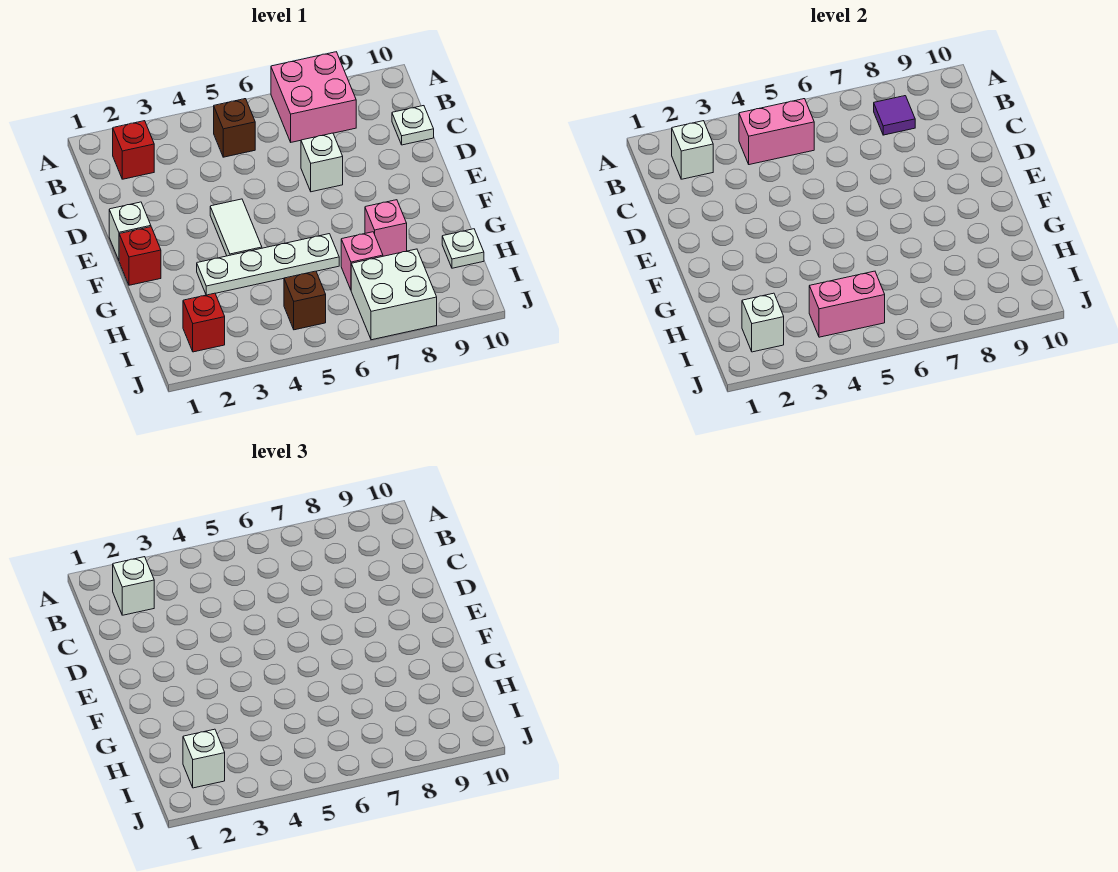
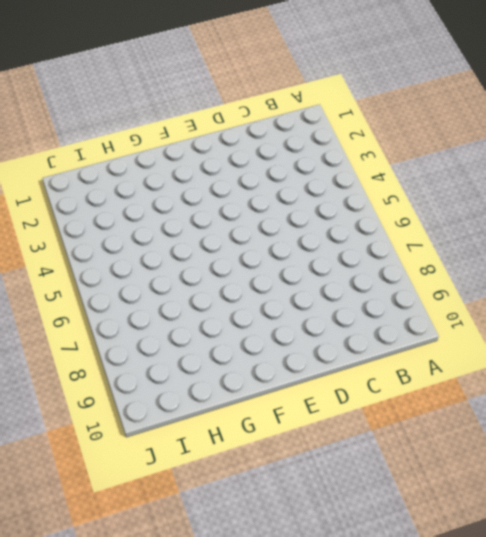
none -> pink 2x2 brick [271,52,356,142]
none -> red 1x1 brick [113,121,154,179]
none -> brown 1x1 brick [214,99,255,157]

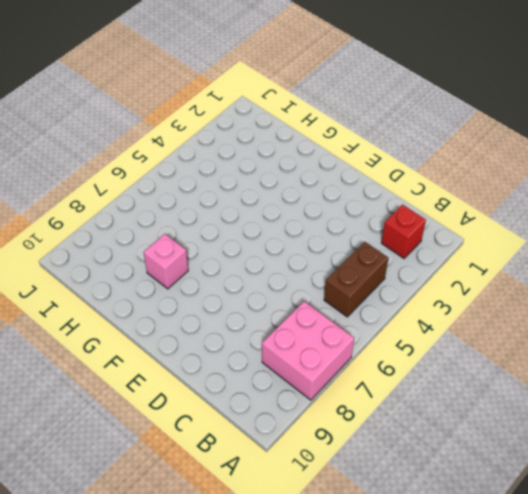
brown 1x2 brick [324,242,388,317] -> brown 1x1 brick [214,99,255,157]
none -> white 1x1 plate [392,106,434,145]
none -> white 1x1 brick [301,133,343,192]
none -> white 1x1 brick [109,202,151,260]

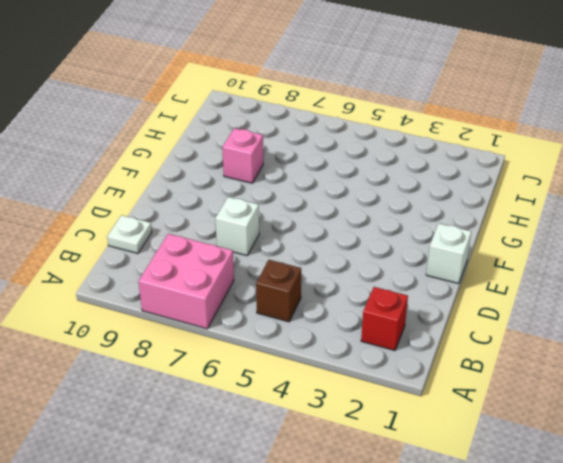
none -> white 1x2 tile [210,199,262,256]
none -> red 1x1 brick [119,227,161,285]
none -> white 1x4 plate [197,234,339,295]

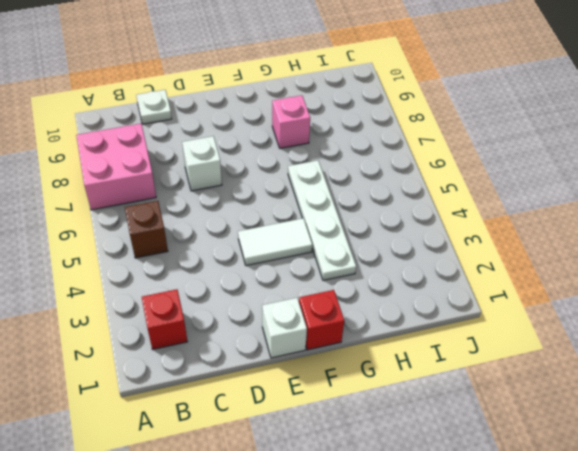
none -> pink 1x1 brick [341,232,383,290]
none -> white 1x1 plate [442,229,484,268]
none -> red 1x1 brick [183,293,225,352]

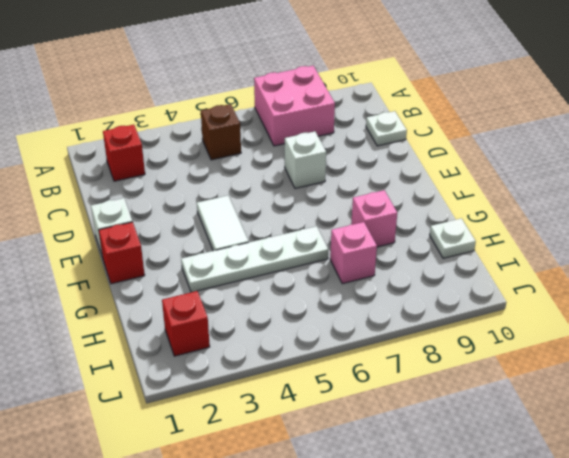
none -> brown 1x1 brick [284,271,326,330]
none -> white 2x2 brick [351,249,437,340]
none -> white 1x1 brick [672,121,713,179]

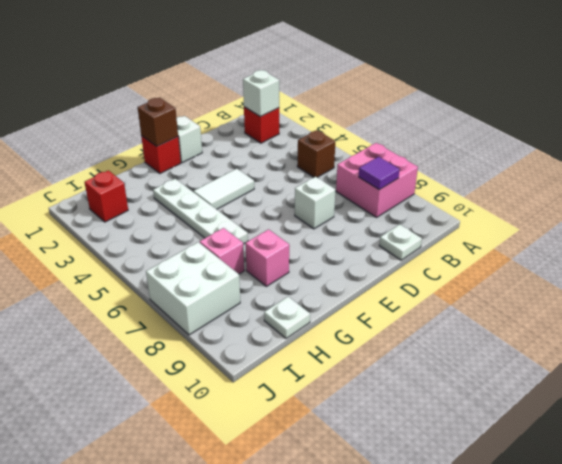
brown 1x1 brick [138,98,178,146] -> brown 1x1 brick moved to [284,271,326,330]
none -> pink 1x2 brick [739,99,814,165]
none -> white 1x1 brick [742,293,784,352]
none -> pink 1x2 brick [809,271,885,337]

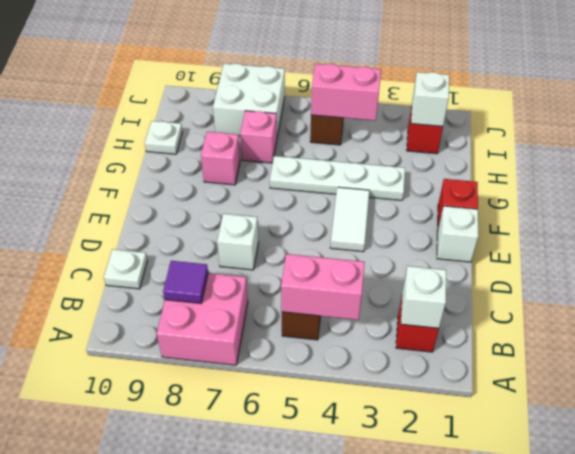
none -> white 1x1 brick [113,557,154,615]
none -> white 1x1 brick [183,729,225,788]

